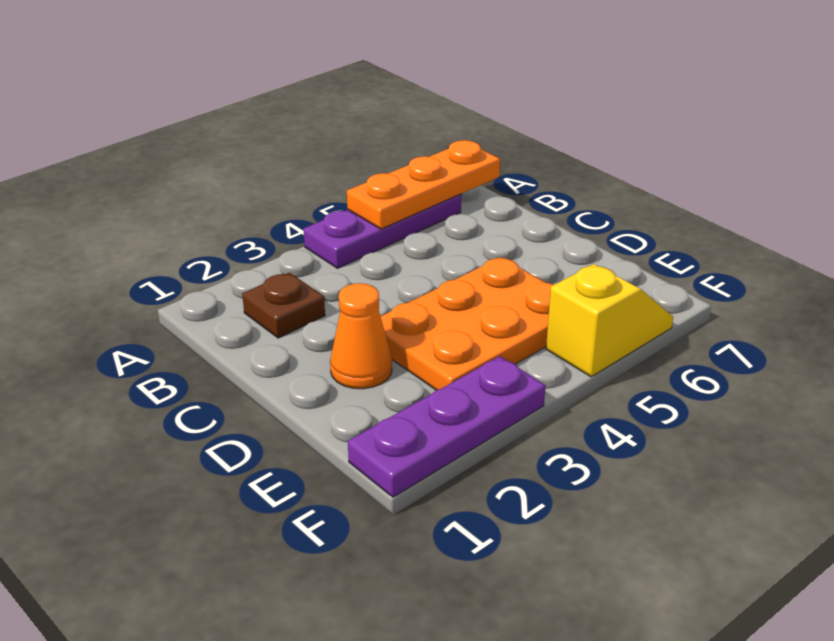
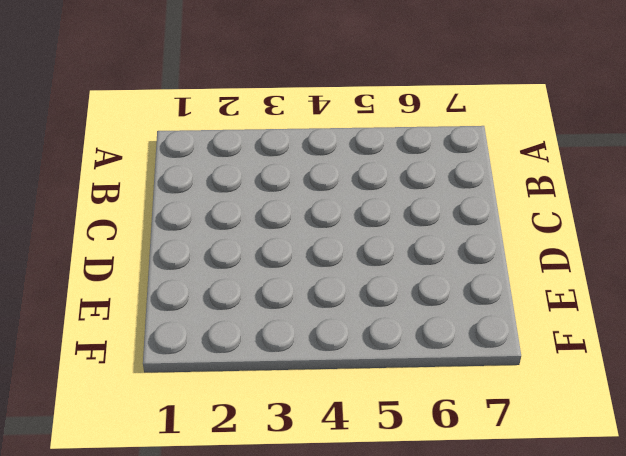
none -> purple 1x3 plate [303,194,461,268]
none -> brown 1x1 plate [242,273,325,338]

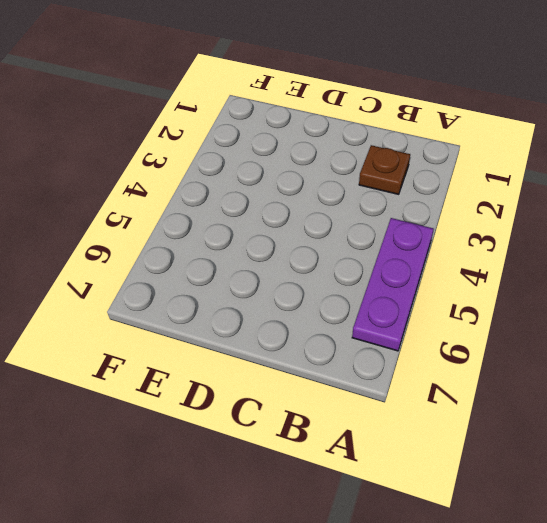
none -> orange 1x1 cone [330,283,392,389]
none -> orange 2x3 plate [381,257,554,390]

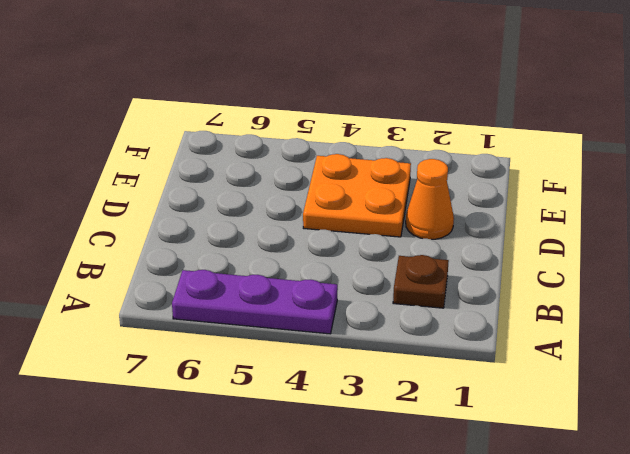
orange 2x2 plate [303,154,411,237] -> orange 2x3 plate [381,257,554,390]
none -> purple 1x3 plate [348,356,546,497]
none -> yellow 1x2 slope [546,264,673,377]

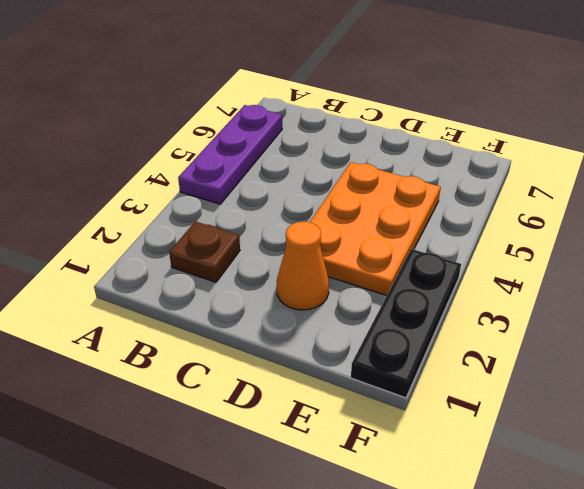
black 1x3 plate [351,249,461,398] -> purple 1x3 plate [348,356,546,497]
none -> yellow 1x2 slope [546,264,673,377]
none -> orange 1x3 plate [347,140,500,229]

